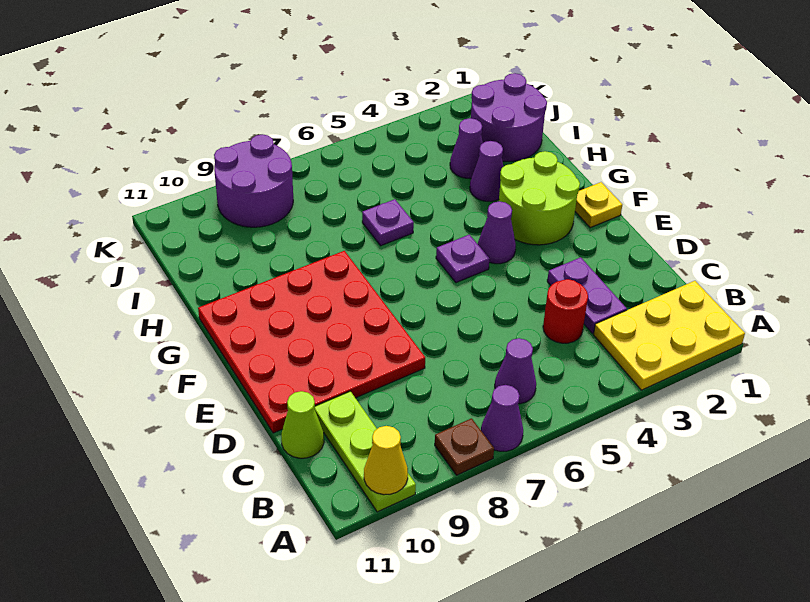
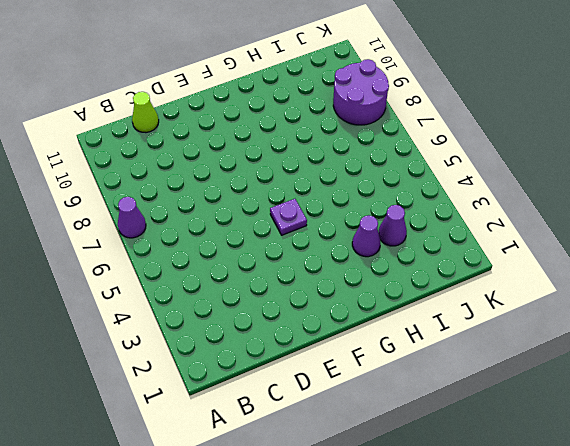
none -> yellow 2x3 plate [593,281,745,390]
none -> brown 1x1 plate [435,418,494,475]
none -> lime 1x3 plate [315,391,416,512]

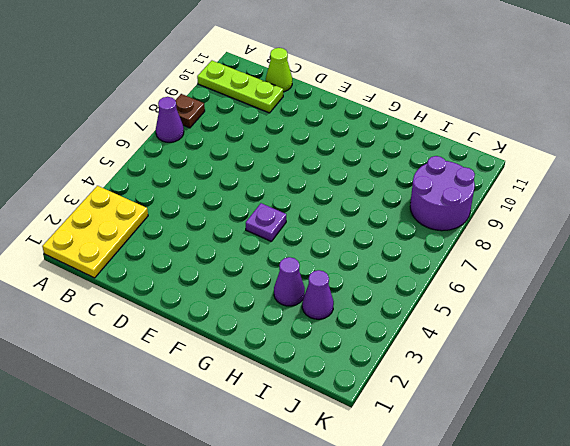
none -> purple 1x1 cone [495,338,536,404]
none -> purple 1x2 plate [547,257,627,333]
none -> red 1x1 round brick [543,279,588,343]

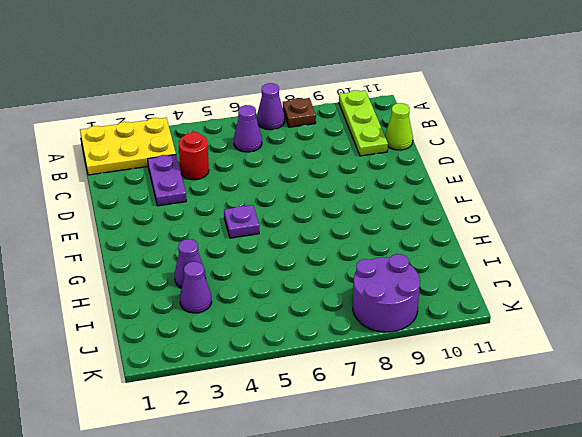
none -> red 4x4 plate [198,251,425,433]
none -> yellow 1x1 plate [575,182,622,228]
none -> lime 2x2 round brick [499,151,580,245]

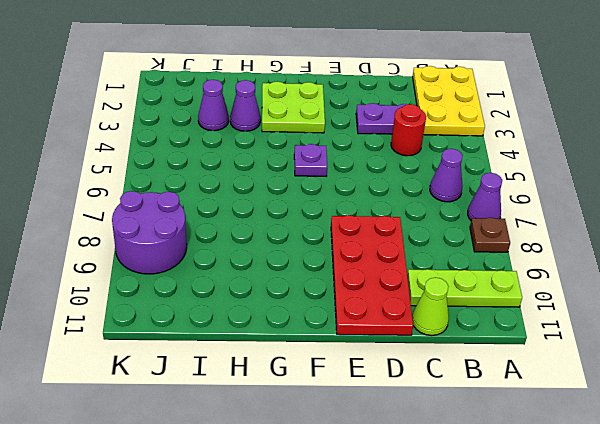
red 2x4 plate [331,215,413,335] -> red 4x4 plate [198,251,425,433]
lime 2x2 plate [262,82,325,133] -> lime 2x2 round brick [499,151,580,245]
none -> yellow 1x1 plate [575,182,622,228]
none -> purple 1x1 cone [478,201,516,264]
none -> purple 1x1 plate [362,199,414,246]

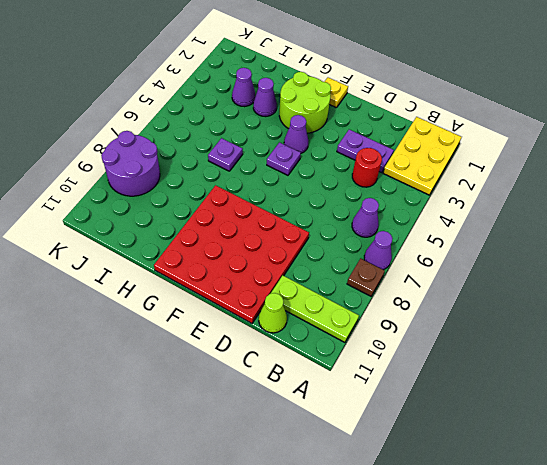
none -> purple 2x2 round brick [471,73,547,161]
none -> yellow 1x1 cone [364,426,408,495]

